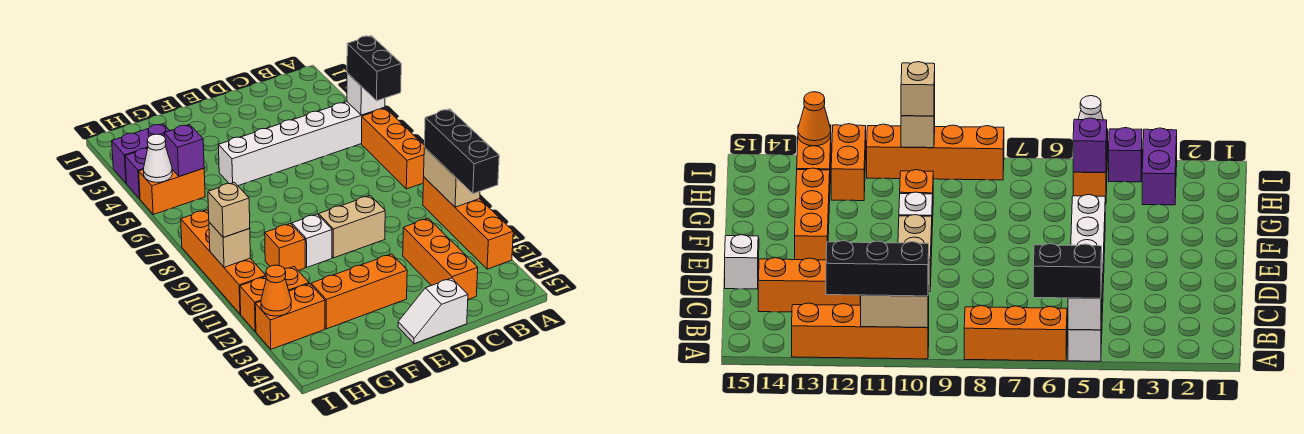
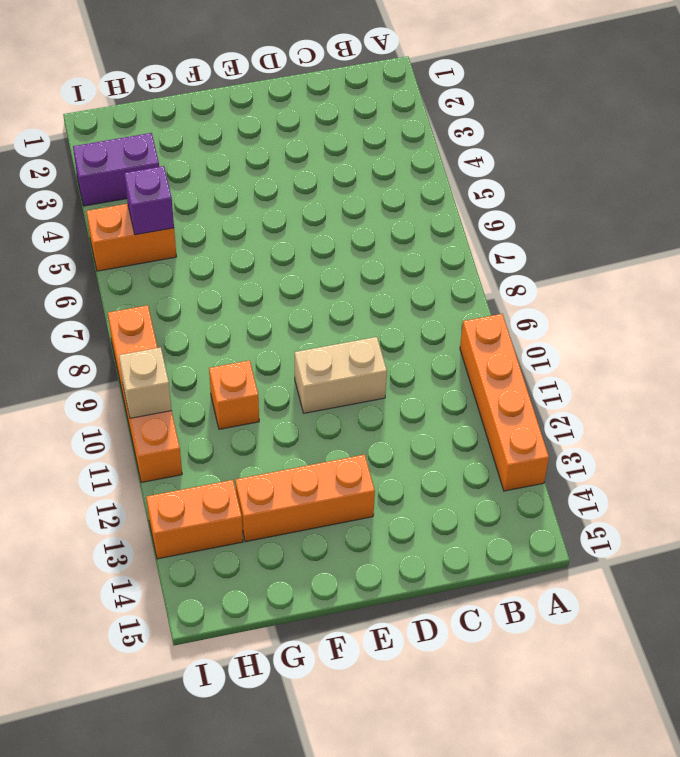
none -> white 1x6 brick [219,102,385,186]
none -> orange 1x3 brick [362,108,425,189]
none -> orange 1x3 brick [403,218,478,299]

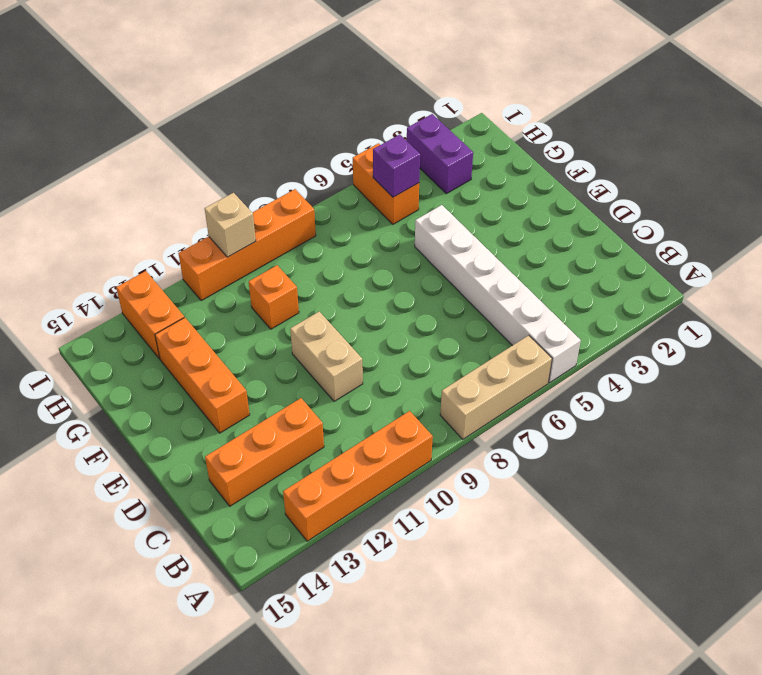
tan 1x3 brick [440,335,552,439] -> orange 1x3 brick [362,108,425,189]
none -> white 1x2 slope [398,278,468,344]
none -> white 1x1 brick [292,214,332,267]
none -> orange 1x2 brick [240,267,309,332]

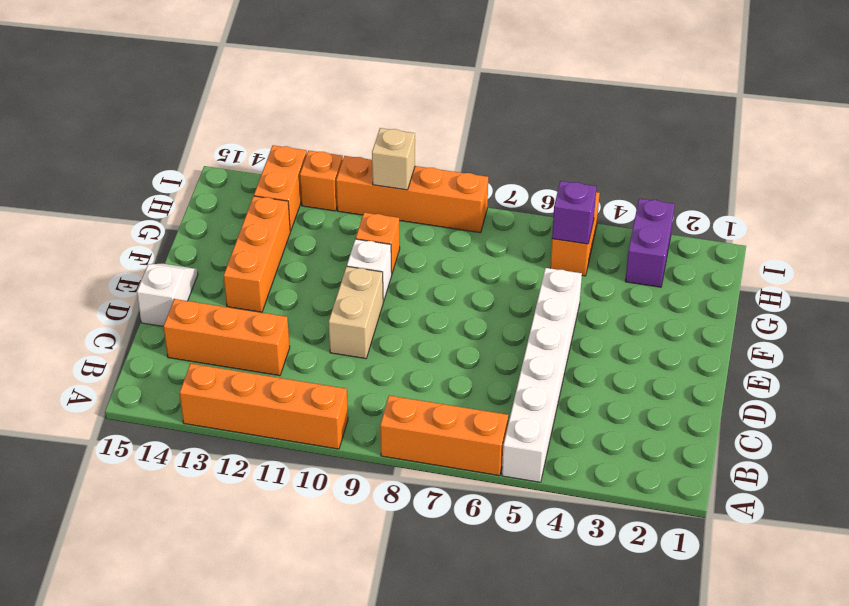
orange 1x1 brick [300,151,343,211] -> orange 1x2 brick [240,267,309,332]
none -> purple 1x1 brick [125,148,147,199]
none -> white 1x1 brick [347,73,385,115]
none -> tan 1x2 brick [424,148,480,207]

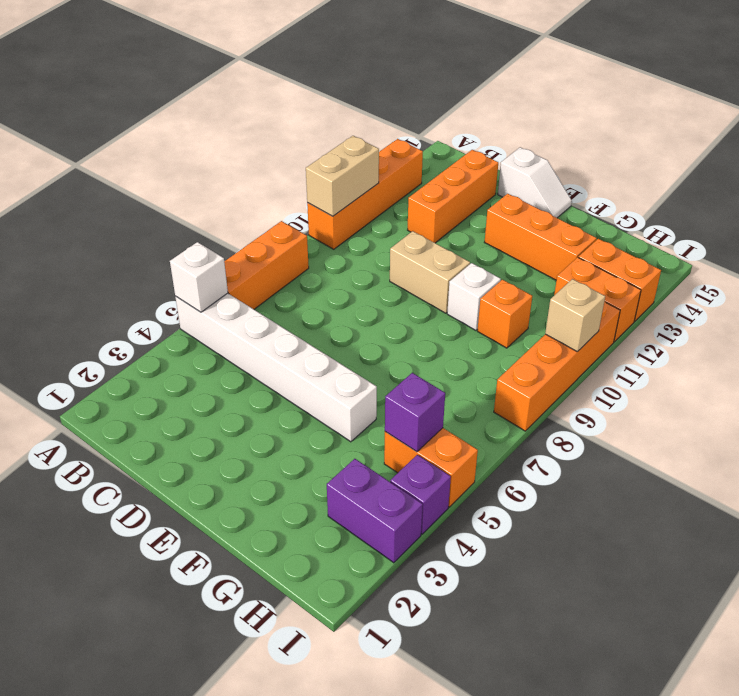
none -> white 1x1 cone [144,134,172,182]
none -> orange 1x1 cone [261,265,291,316]
none -> black 1x2 brick [347,36,401,101]

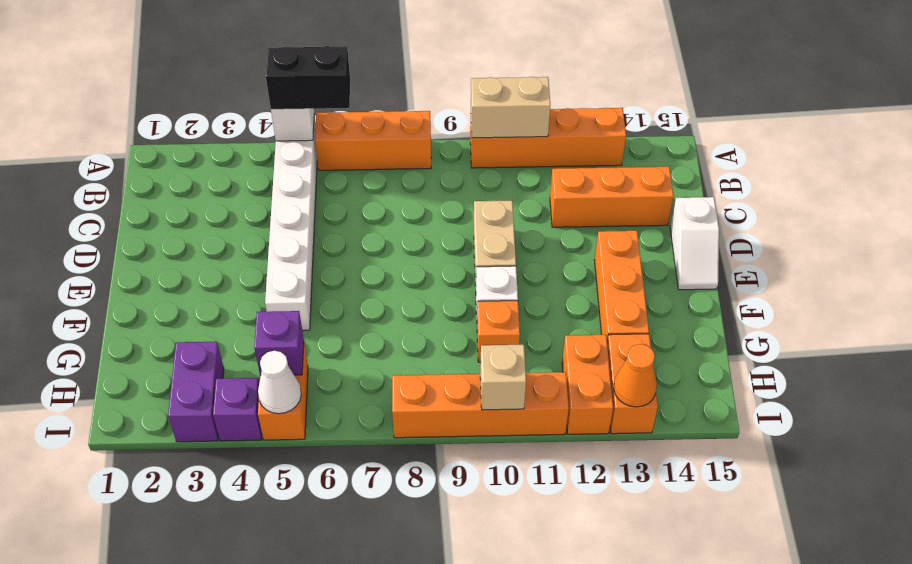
none -> black 1x3 brick [424,109,499,194]
none -> tan 1x1 brick [208,182,250,237]

